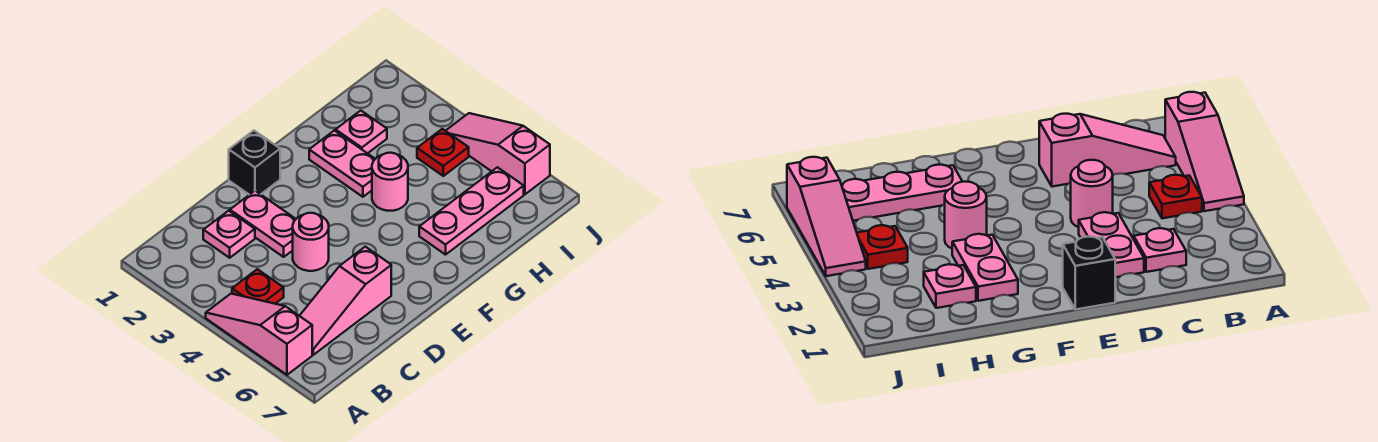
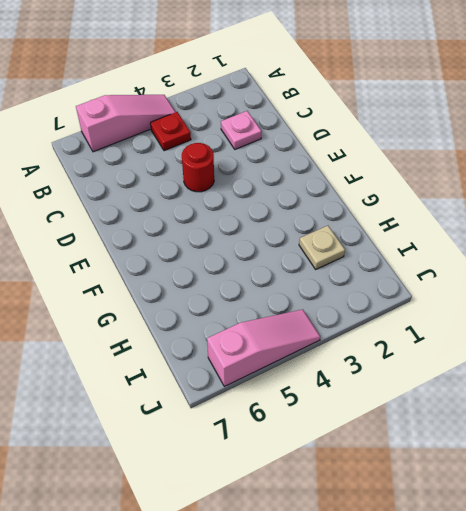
red 1x1 round brick [182,143,214,192] -> pink 1x1 round brick [293,213,329,271]
tan 1x1 plate [299,226,345,269] -> pink 1x1 plate [336,111,387,153]
none -> pink 1x3 slope [300,247,391,355]
none -> pink 1x2 plate [230,191,296,257]
none -> black 1x1 brick [229,131,280,195]

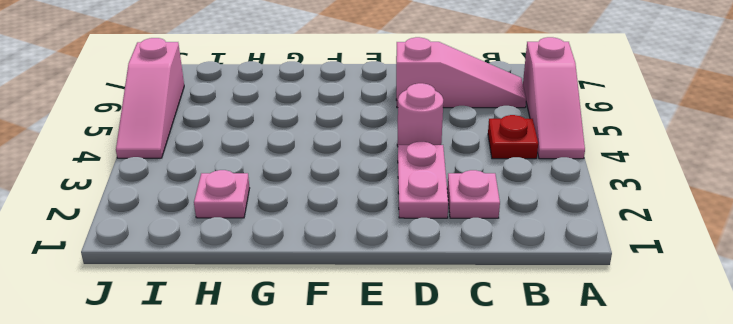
none -> black 1x1 brick [229,131,280,195]
none -> pink 1x2 plate [309,130,375,197]
none -> pink 1x1 round brick [372,153,408,211]

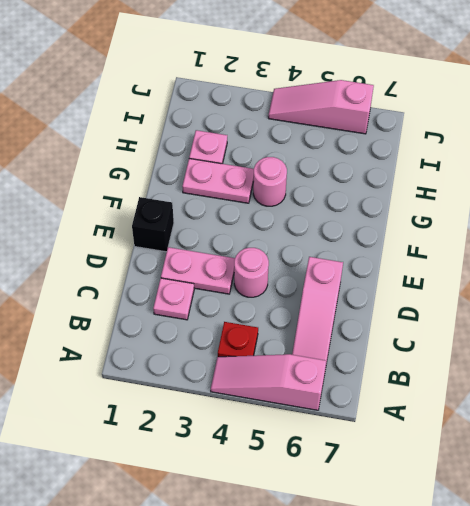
none -> pink 1x3 plate [419,167,524,255]
none -> red 1x1 plate [417,129,469,176]

